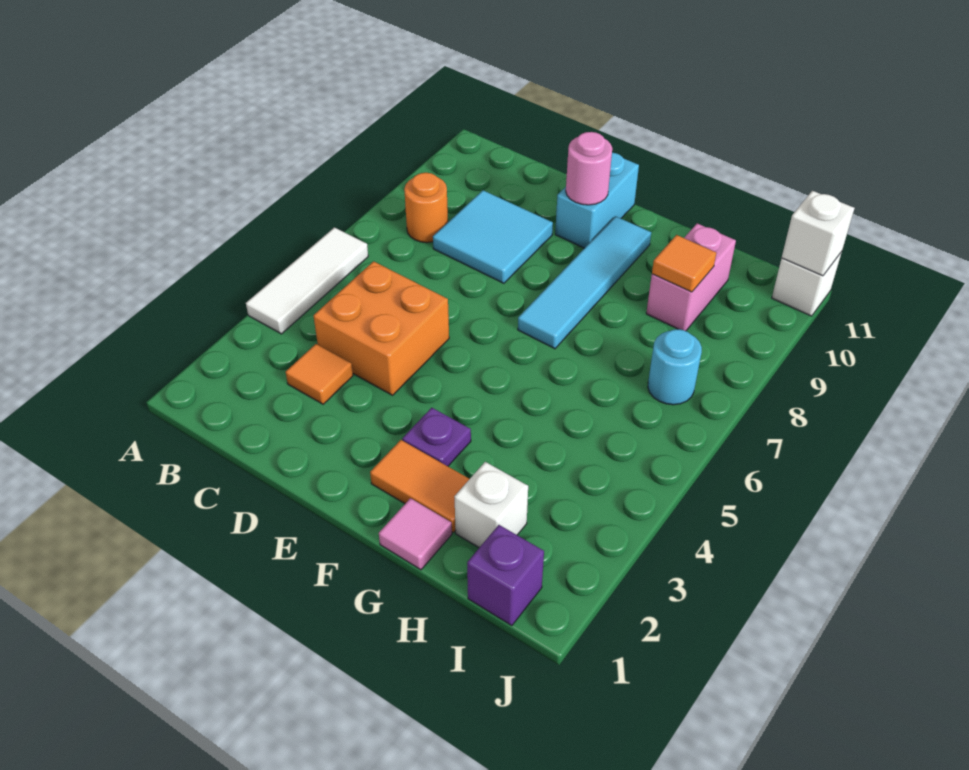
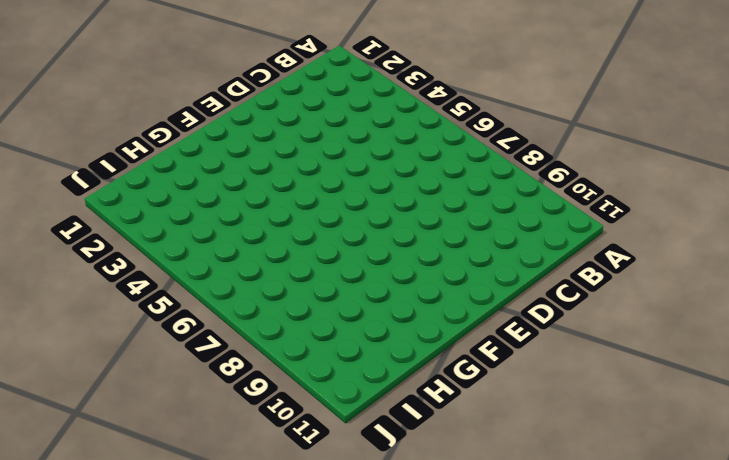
none -> white 1x3 tile [246,228,368,334]
none -> orange 1x1 round brick [404,173,448,243]
none -> orange 1x1 tile [286,344,353,404]

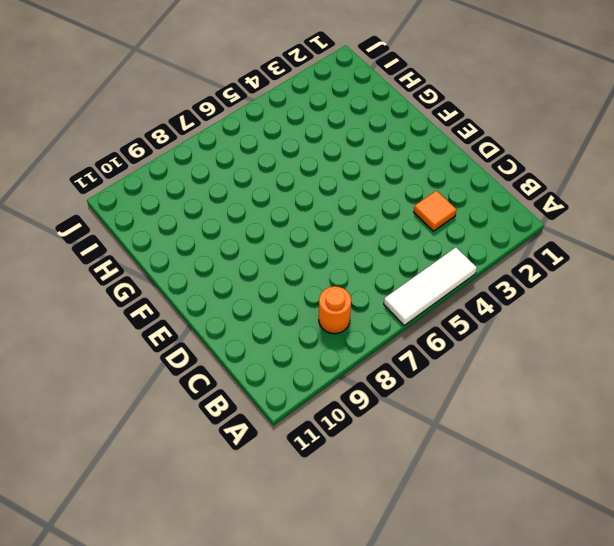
none -> orange 2x2 brick [314,261,449,395]
none -> cyan 2x2 tile [433,190,553,283]
none -> cyan 1x2 brick [555,153,639,248]

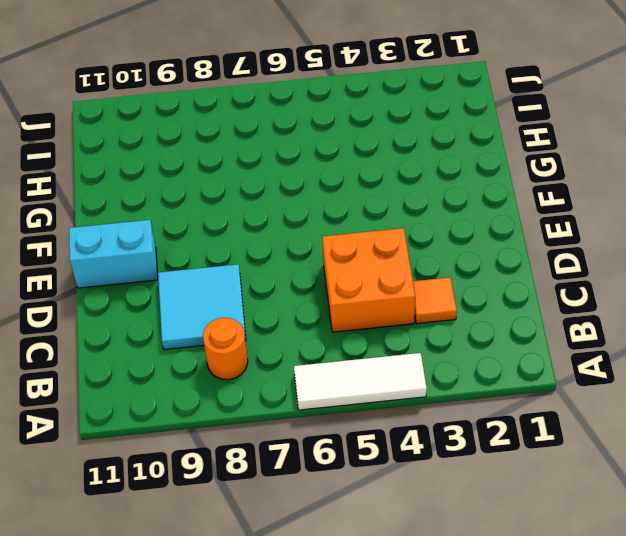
none -> orange 1x2 tile [370,440,469,532]
none -> purple 1x1 plate [402,408,471,466]
none -> cyan 1x4 tile [518,216,651,349]

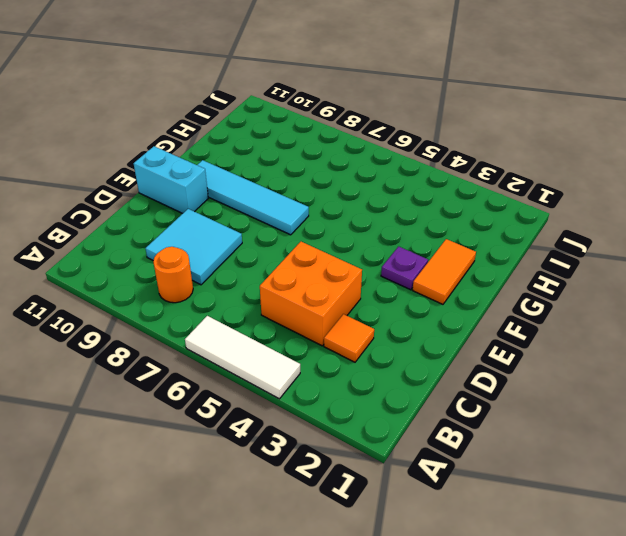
none -> pink 1x1 tile [379,498,452,570]
none -> white 1x1 brick [454,462,528,548]
none -> pink 1x2 brick [646,223,736,331]

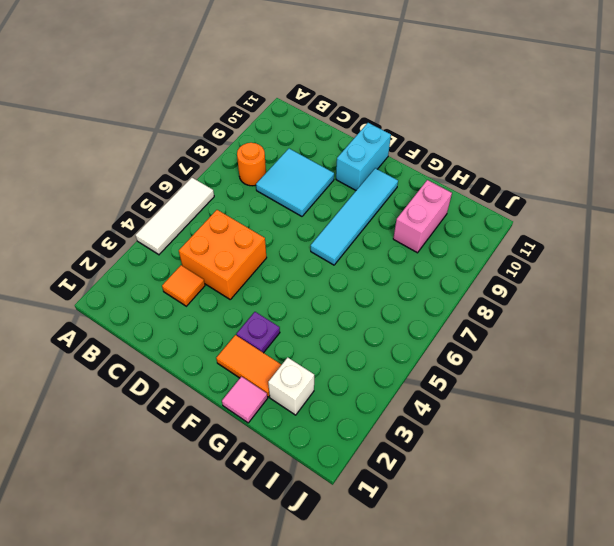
none -> purple 1x1 brick [467,525,544,626]
none -> cyan 1x1 round brick [648,329,702,405]
none -> white 1x1 brick [772,252,842,316]

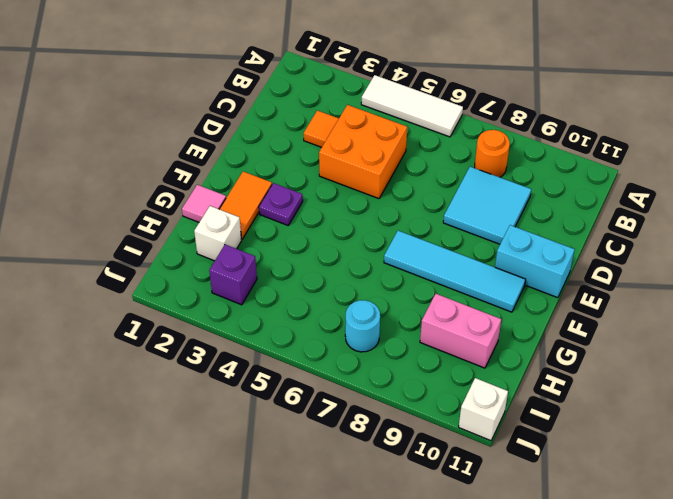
purple 1x1 brick [209,244,257,305] -> purple 1x1 brick moved to [467,525,544,626]
none -> pink 1x1 round brick [566,132,612,205]
none -> orange 1x1 tile [652,235,716,292]
none -> white 1x1 brick [782,191,854,276]

